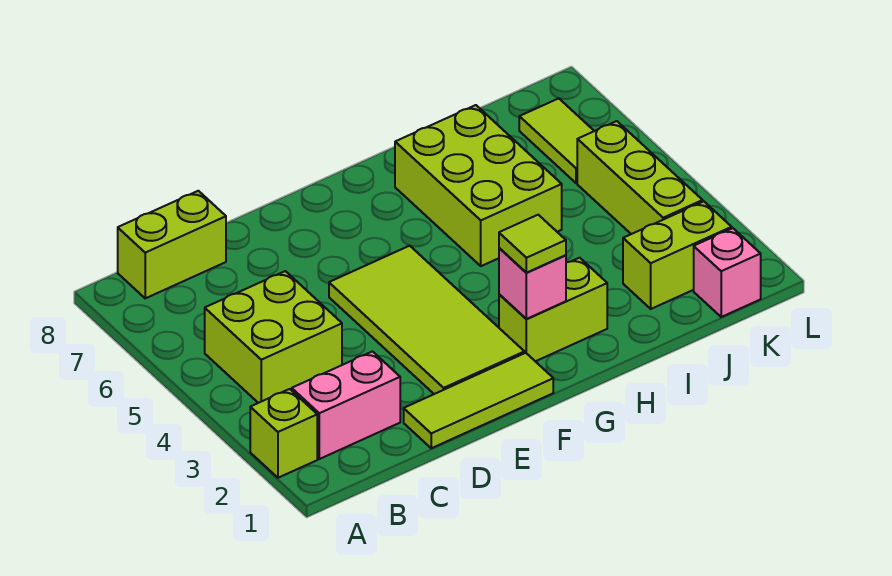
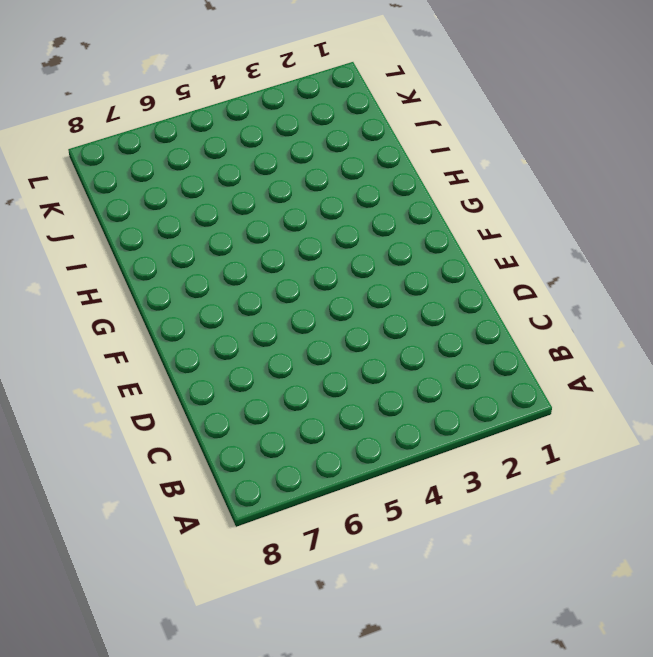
none -> lime 1x1 brick [250,389,317,478]
none -> pink 1x2 brick [292,351,400,459]
none -> lime 2x2 brick [205,271,342,403]

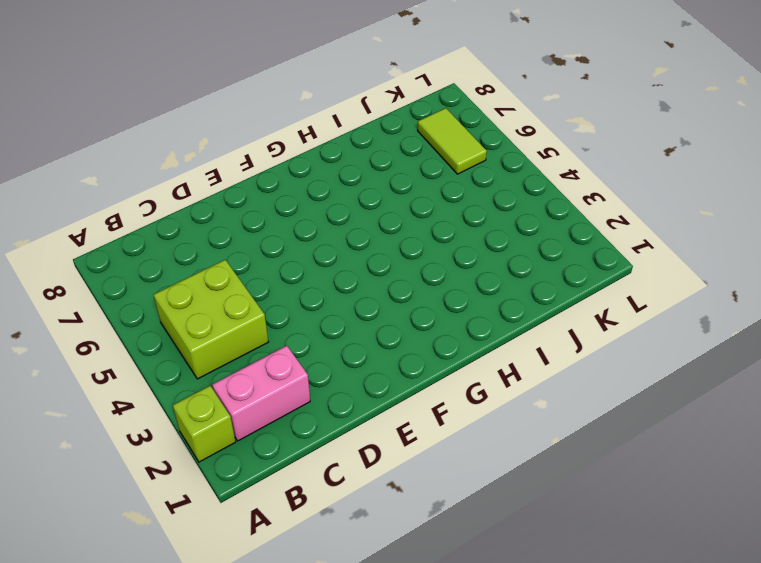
none -> lime 1x2 brick [118,191,226,298]
none -> lime 1x3 tile [404,353,553,448]
none -> lime 2x4 tile [329,246,524,394]

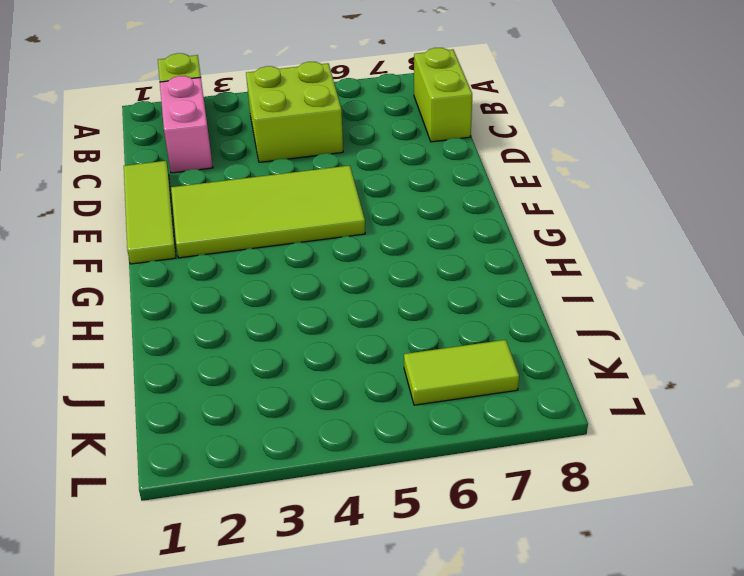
none -> lime 1x2 brick [499,258,607,361]
none -> lime 2x3 brick [395,105,562,266]
none -> lime 1x2 brick [623,201,732,309]

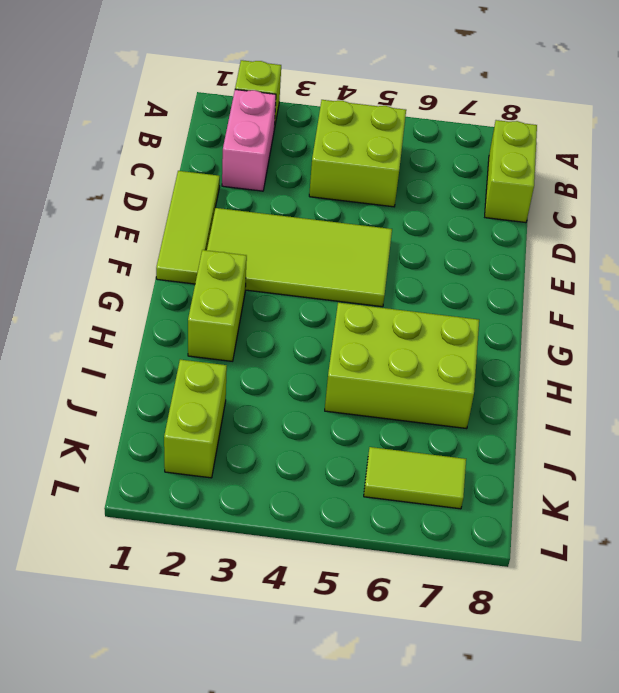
none -> pink 1x1 brick [694,228,761,317]
none -> lime 1x3 brick [577,121,703,234]
none -> pink 1x1 brick [499,248,566,319]

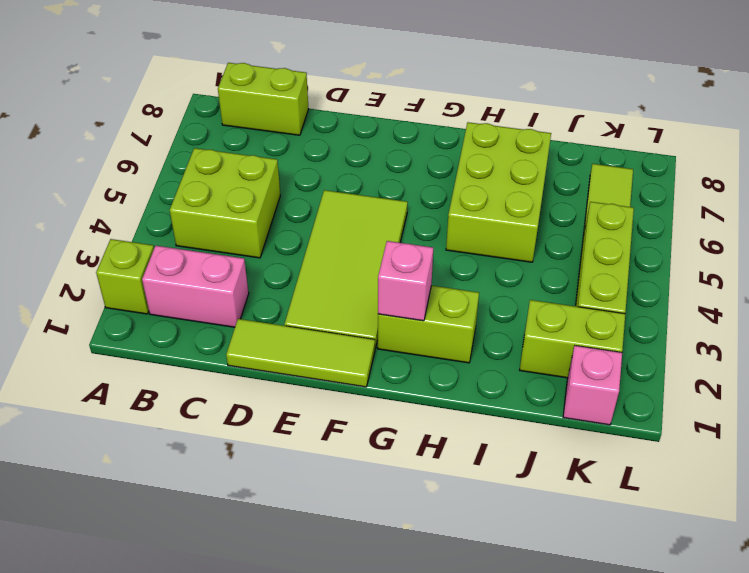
none -> lime 1x1 tile [499,215,566,273]

